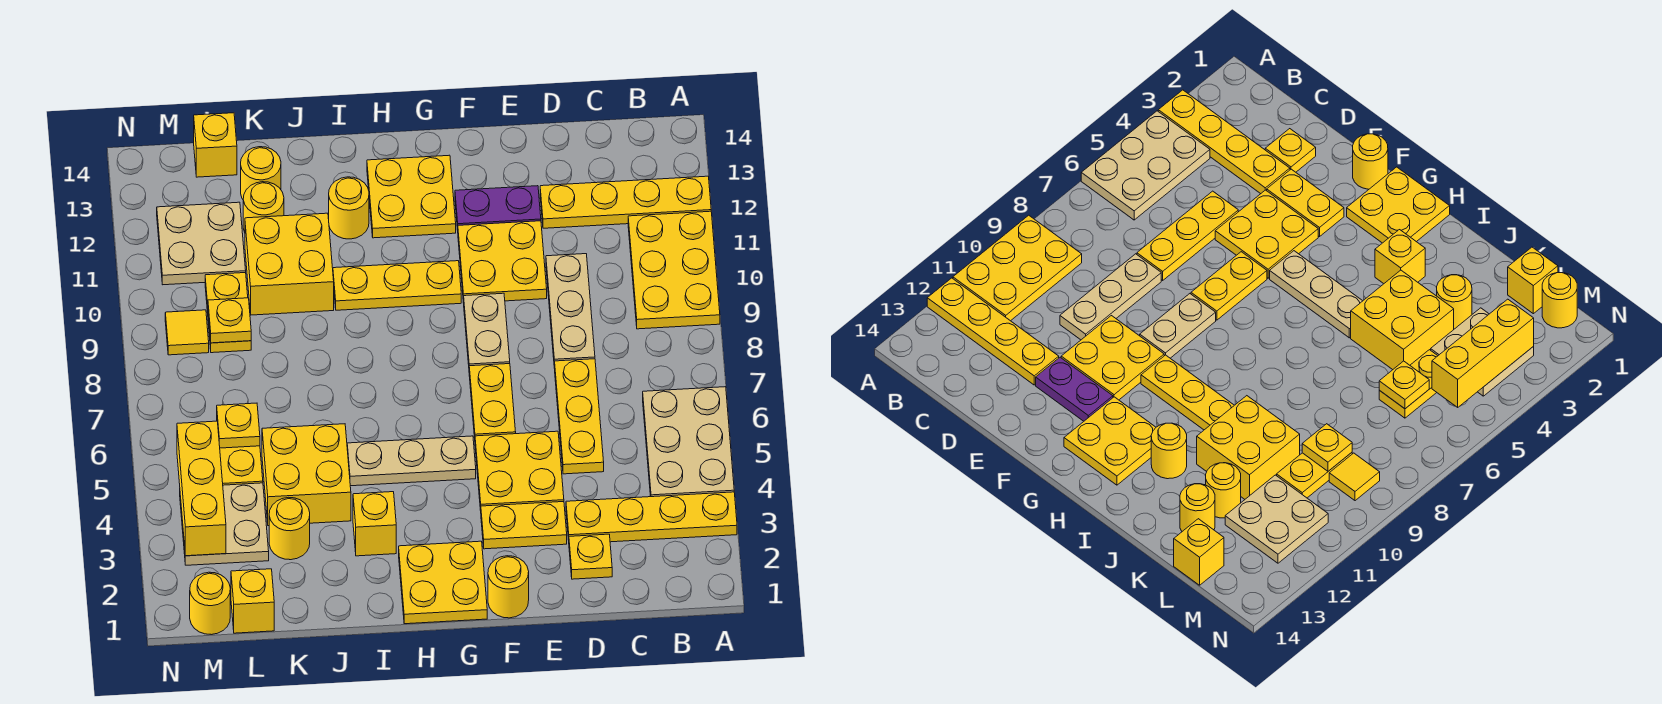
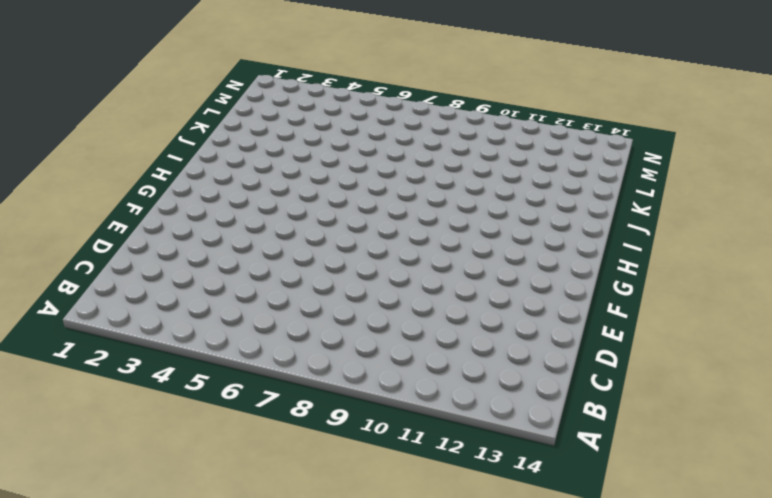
none -> yellow 1x4 plate [566,492,737,542]
none -> tan 2x3 plate [643,387,734,497]
none -> yellow 2x3 plate [628,211,720,329]
none -> yellow 1x4 plate [540,176,711,228]

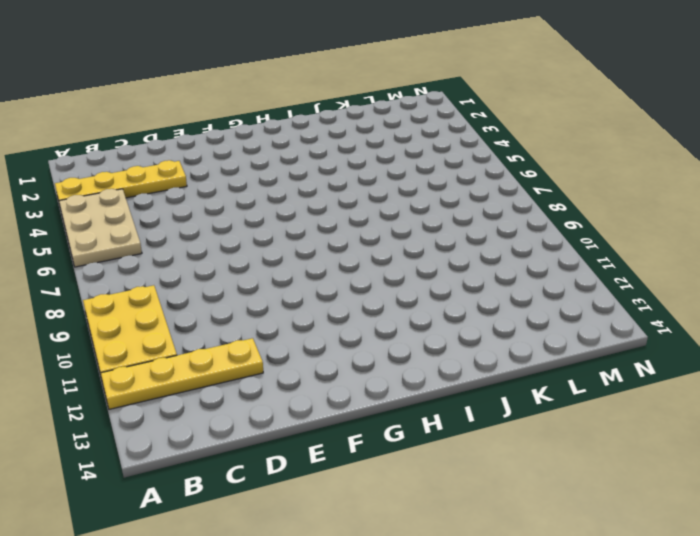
none -> yellow 1x1 plate [569,534,612,579]
none -> yellow 1x3 plate [555,359,604,474]
none -> tan 1x3 plate [546,254,595,368]
none -> yellow 1x2 plate [481,502,567,549]

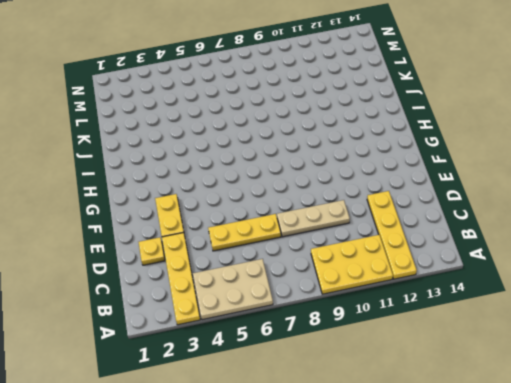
none -> yellow 2x2 plate [475,431,564,510]
none -> yellow 2x2 plate [458,221,547,303]
none -> purple 1x2 plate [455,186,541,230]
none -> yellow 1x1 round brick [488,556,529,618]

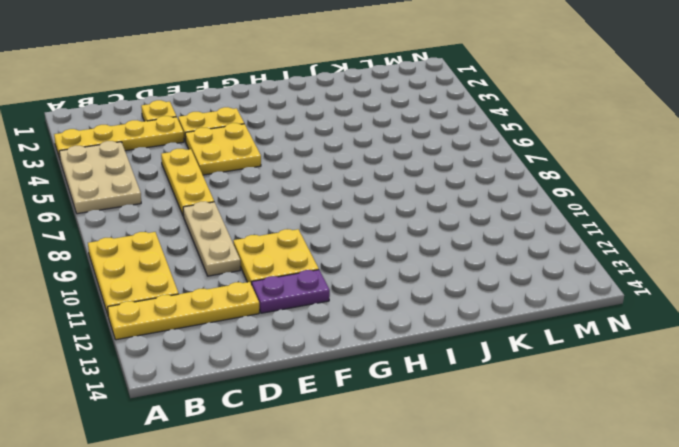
none -> yellow 1x1 round brick [488,556,529,618]
none -> yellow 1x2 plate [469,364,516,438]
none -> tan 1x2 plate [464,293,510,366]
none -> yellow 2x2 plate [399,541,487,624]

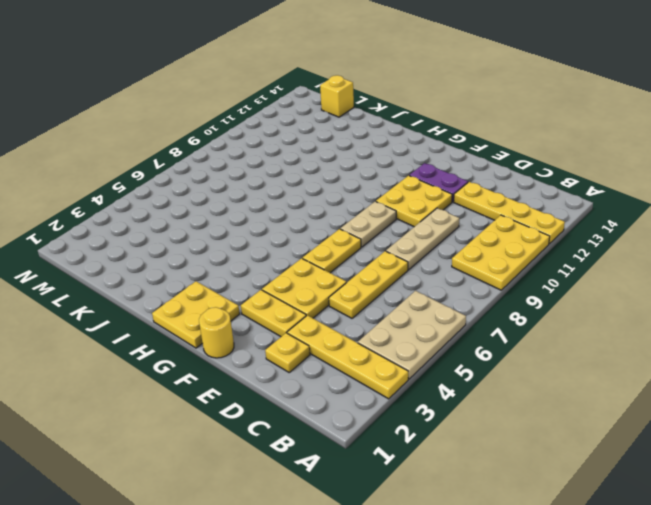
none -> tan 1x3 plate [347,436,476,486]
none -> yellow 1x3 plate [333,261,461,310]
none -> yellow 2x2 plate [367,155,456,238]
none -> yellow 1x1 brick [353,492,396,556]

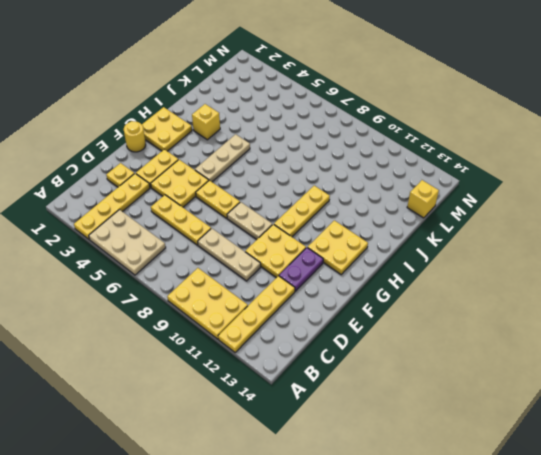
none -> yellow 1x1 round brick [329,177,369,239]
none -> yellow 2x2 brick [262,424,351,526]
none -> yellow 2x2 brick [245,213,334,315]
none -> yellow 1x1 round brick [269,497,310,560]

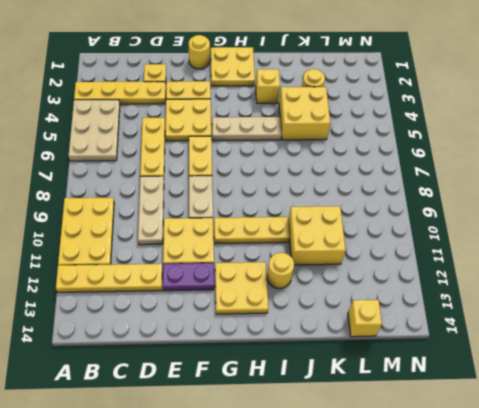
none -> yellow 1x1 round brick [243,182,284,232]
none -> yellow 1x1 round brick [241,147,281,199]
none -> yellow 1x1 brick [231,569,274,633]
none -> tan 2x2 plate [180,483,269,565]

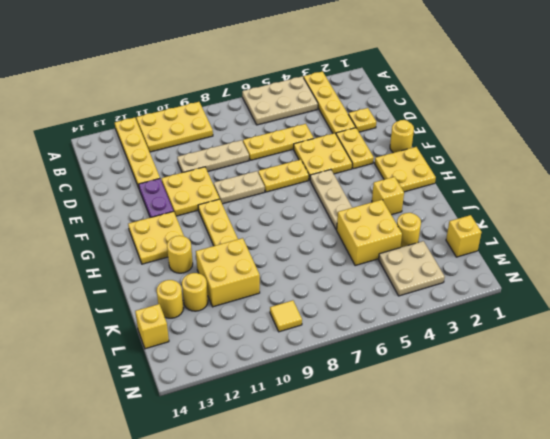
none -> yellow 1x2 plate [220,446,263,485]
none -> yellow 1x2 plate [205,273,251,353]
none -> tan 2x2 plate [157,202,246,285]
none -> yellow 1x1 round brick [190,572,230,635]

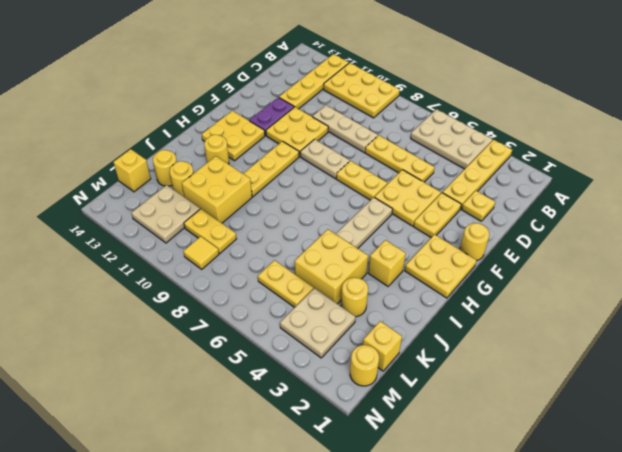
none -> yellow 1x1 plate [217,403,260,448]
none -> yellow 1x1 plate [208,298,251,343]
none -> yellow 1x3 brick [177,421,226,556]

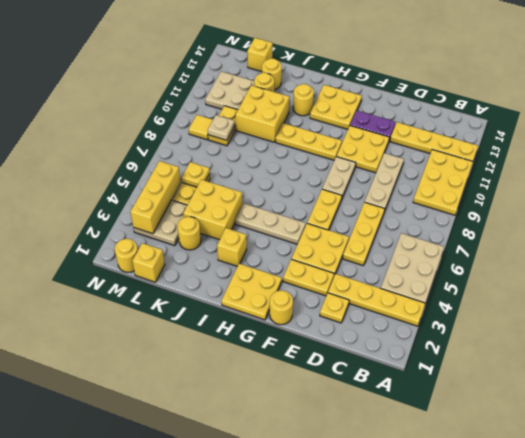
tan 1x1 plate [208,115,235,140] -> yellow 1x1 plate [208,298,251,343]

